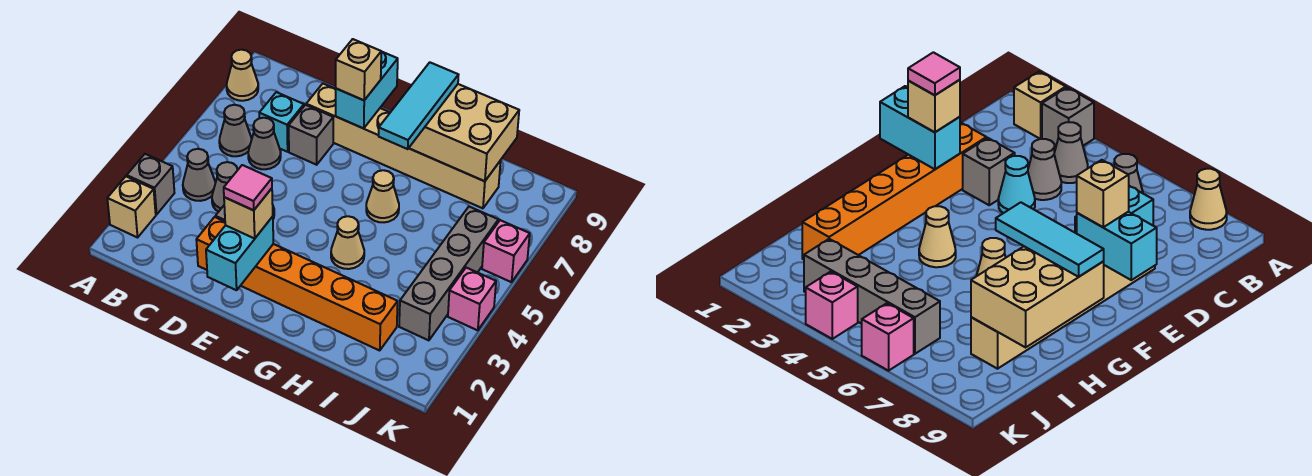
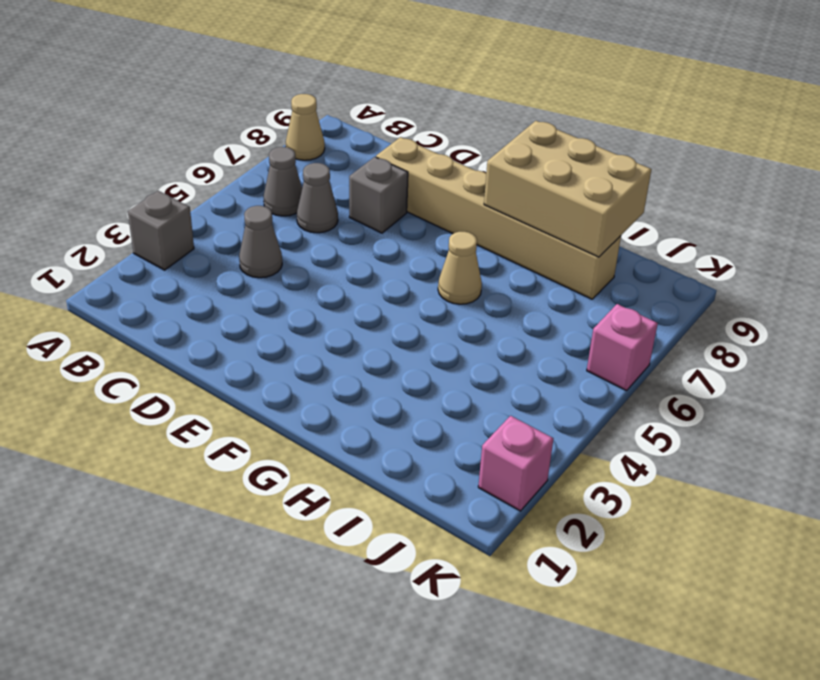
pink 1x1 brick [478,416,553,511] -> pink 1x1 brick moved to [448,268,496,330]
none -> tan 1x1 brick [107,176,156,237]
none -> grey 1x1 cone [183,149,215,201]
none -> cyan 1x1 brick [259,92,304,152]

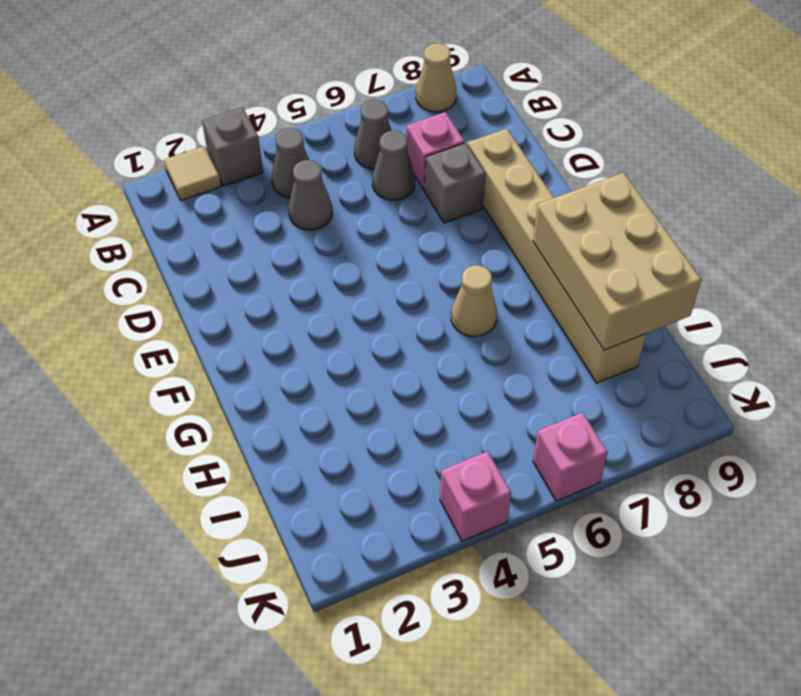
tan 1x1 tile [164,146,221,201] -> tan 1x1 brick [107,176,156,237]
pink 1x1 brick [406,112,465,191] -> cyan 1x1 brick [259,92,304,152]
none -> orange 1x6 brick [196,217,398,350]
none -> grey 1x1 brick [963,138,1015,205]
none -> cyan 1x1 cone [998,156,1035,213]

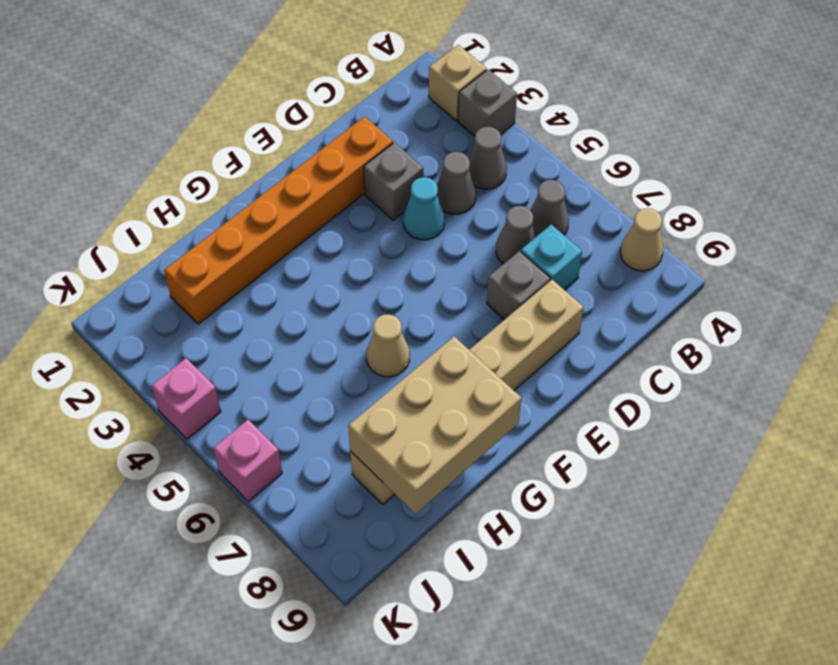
none -> tan 1x1 cone [331,216,364,269]
none -> grey 1x4 brick [399,207,498,340]
none -> cyan 1x2 brick [206,217,273,290]

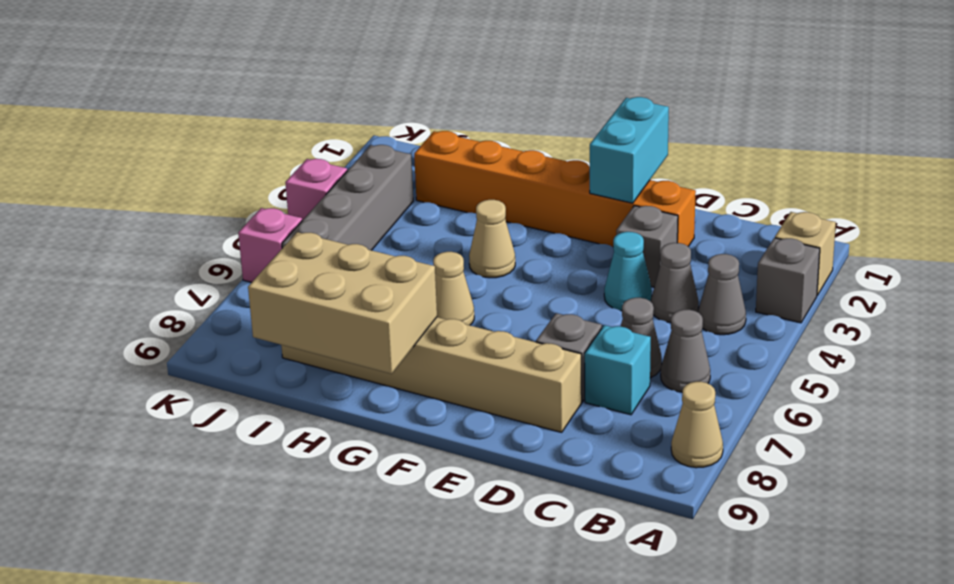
none -> cyan 1x2 brick [336,52,398,128]
none -> tan 1x1 brick [224,188,273,238]
none -> tan 1x1 brick [336,39,381,100]

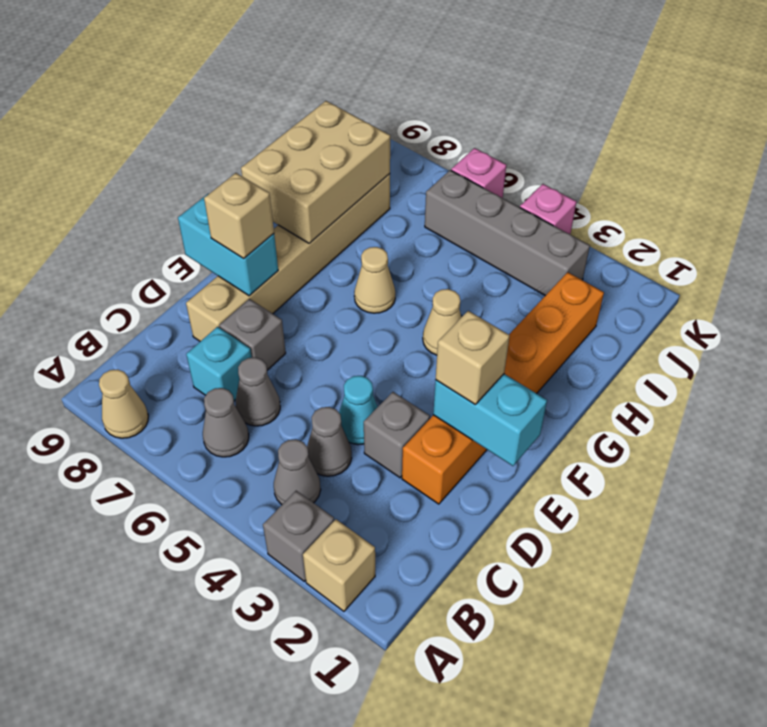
none -> cyan 1x3 tile [379,62,458,149]
none -> pink 1x1 tile [224,165,272,210]

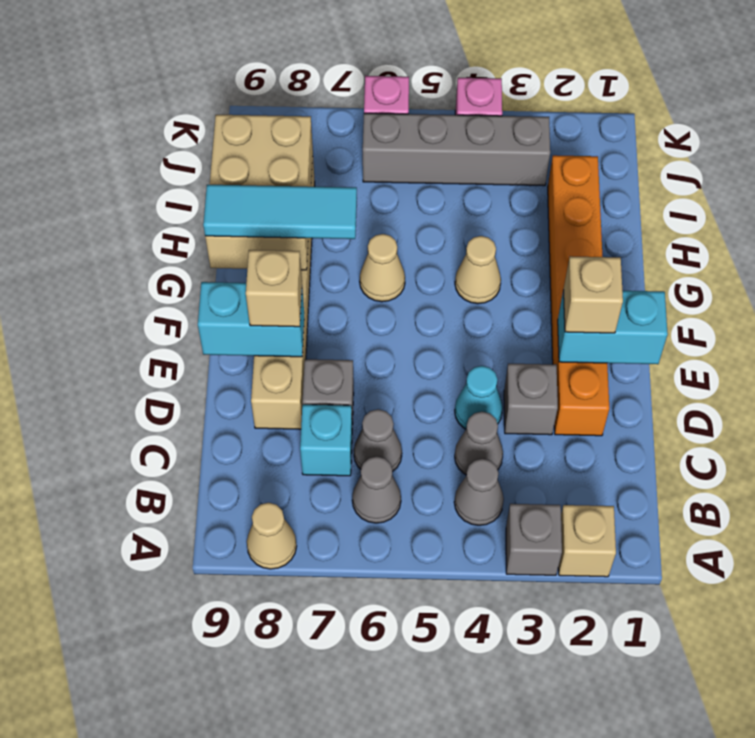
none -> pink 1x1 tile [224,165,272,210]

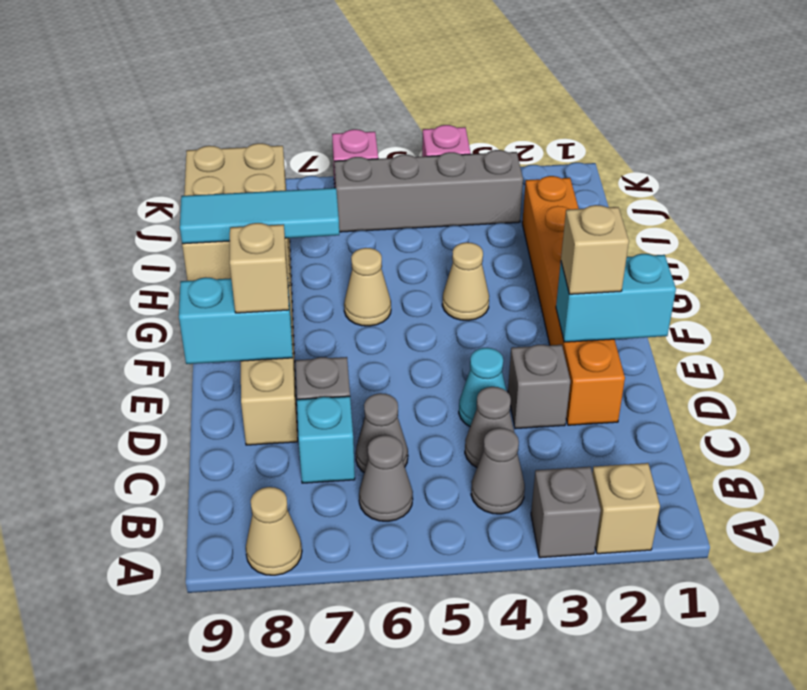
none -> pink 1x1 tile [224,165,272,210]

